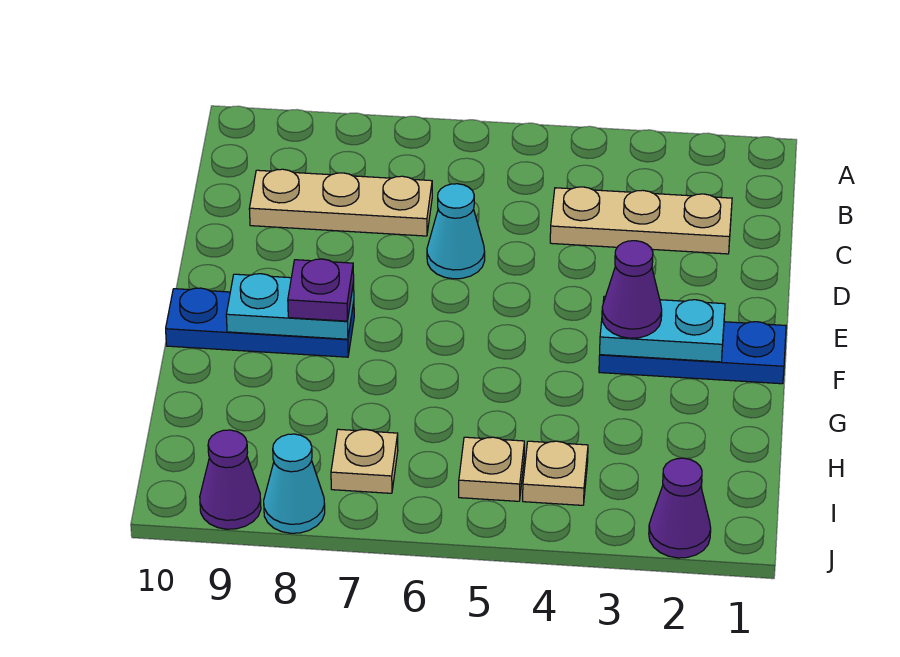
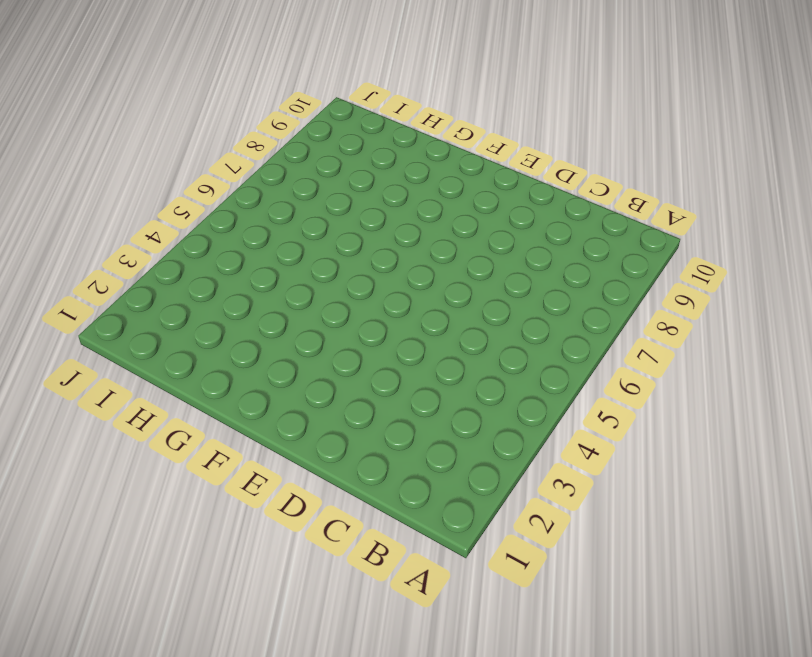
none -> tan 1x3 plate [550,187,732,254]
none -> tan 1x3 plate [249,169,432,236]
none -> cyan 1x1 cone [427,184,485,279]

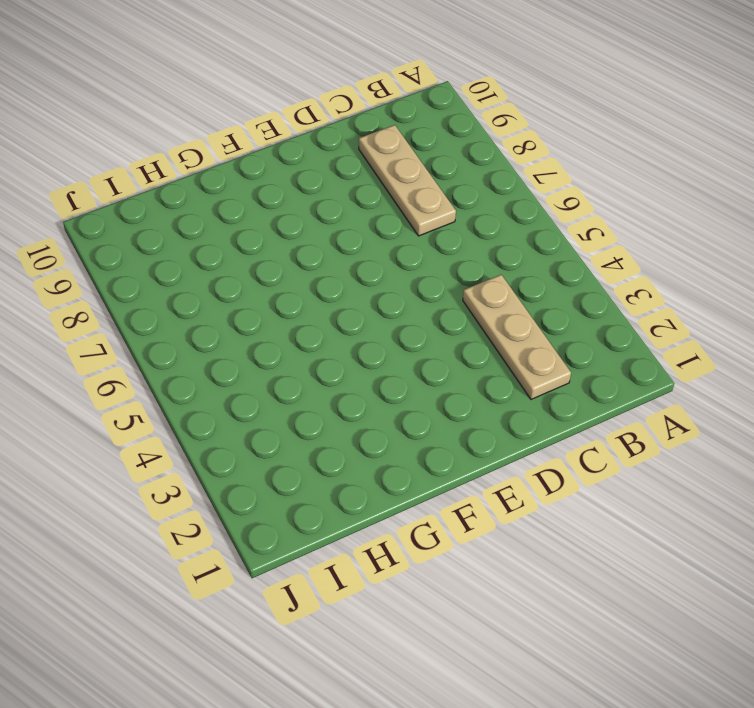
none -> cyan 1x1 cone [427,184,485,279]
none -> blue 1x3 plate [599,322,786,384]
none -> blue 1x3 plate [166,288,354,357]

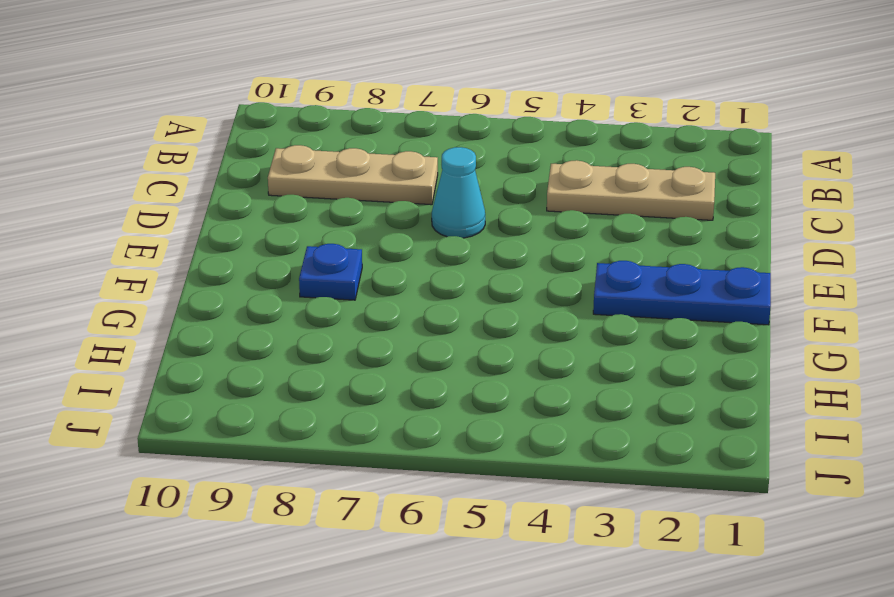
blue 1x1 plate [299,244,362,300] -> blue 1x3 plate [166,288,354,357]
none -> tan 1x1 plate [523,441,588,505]
none -> tan 1x1 plate [459,437,524,501]
none -> tan 1x1 plate [331,429,398,493]

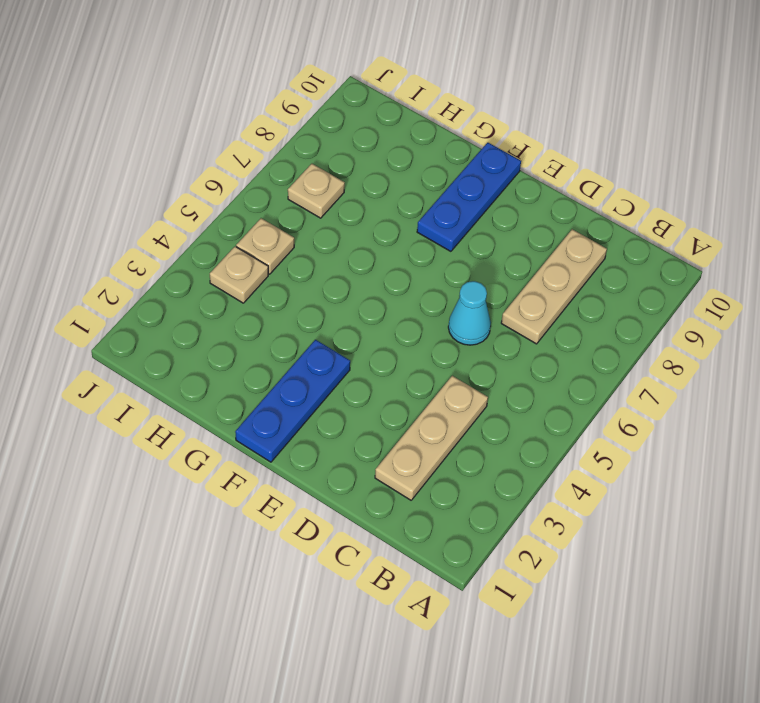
none -> purple 1x1 cone [649,458,711,558]
none -> cyan 1x1 cone [264,434,325,533]
none -> purple 1x1 cone [200,430,261,529]

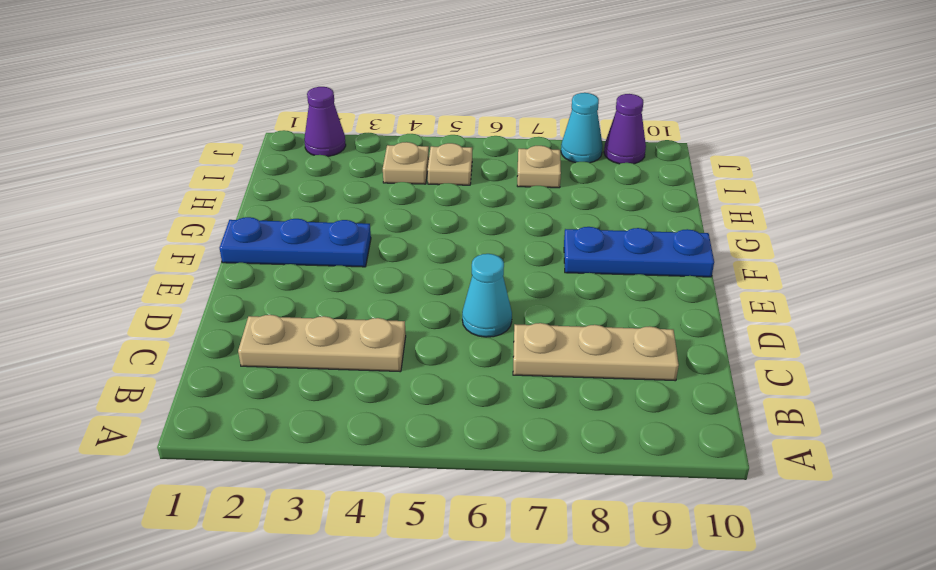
none -> cyan 1x2 plate [600,296,725,362]
none -> cyan 1x2 plate [226,274,354,339]
none -> purple 1x1 cone [602,241,662,338]

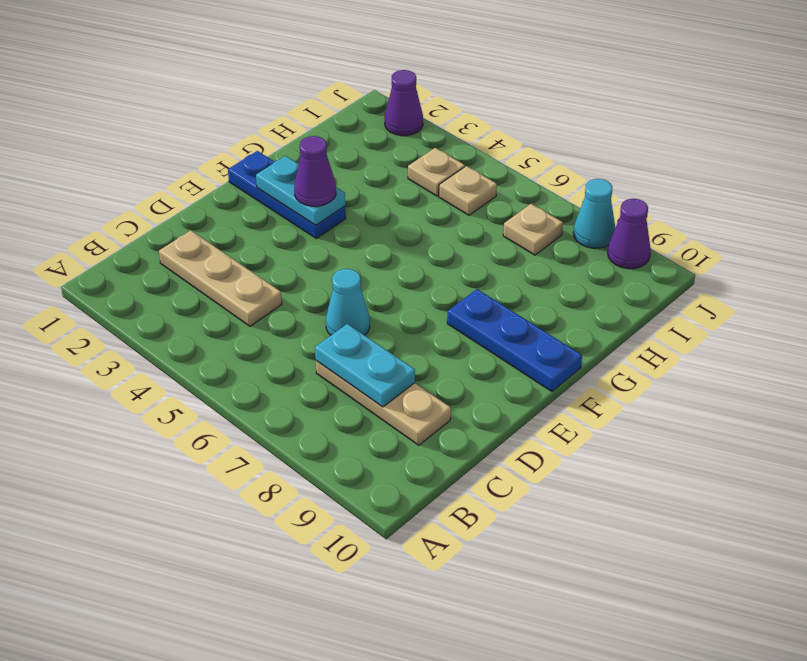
cyan 1x2 plate [315,324,415,407] -> cyan 1x2 plate moved to [226,274,354,339]
none -> purple 1x1 plate [288,259,354,321]

